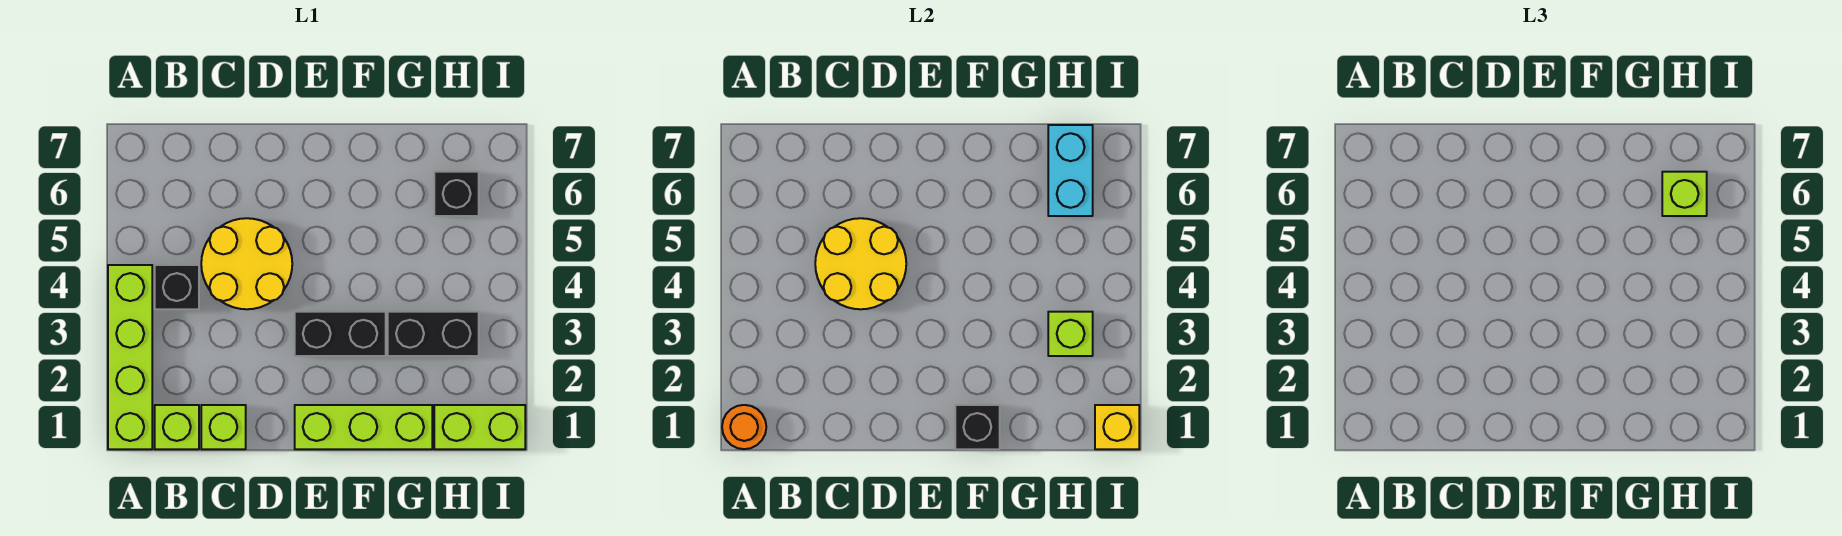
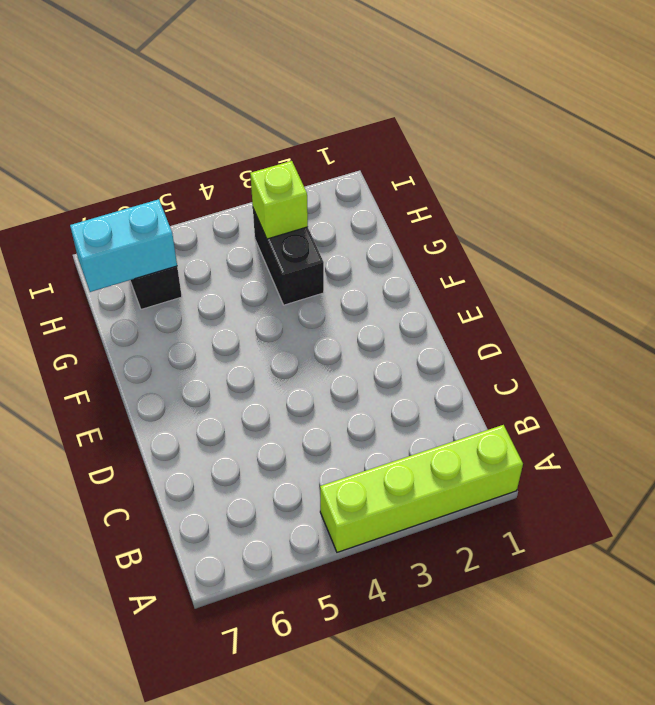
none -> lime 1x1 brick [155,405,199,449]
none -> black 1x1 brick [155,265,199,309]
none -> lime 1x1 brick [201,405,246,449]

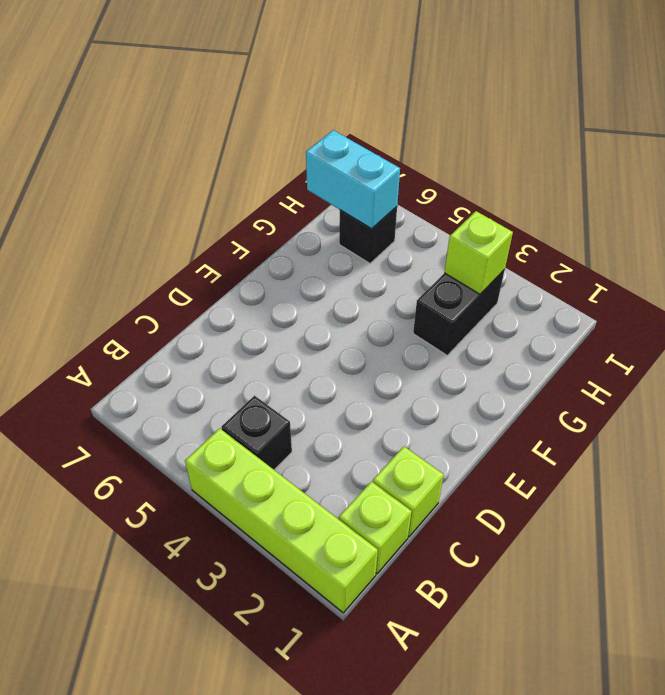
none -> yellow 2x2 round brick [201,218,292,309]
none -> lime 1x3 brick [295,405,432,449]
none -> black 1x2 brick [295,312,386,356]

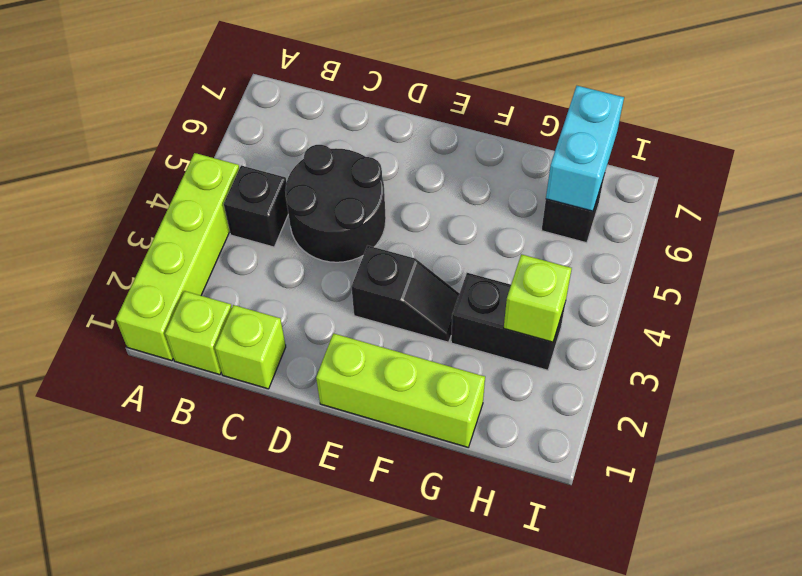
black 2x2 round brick [285,145,386,262] -> yellow 2x2 round brick [201,218,292,309]
black 1x2 slope [352,246,460,342] -> black 1x2 brick [295,312,386,356]
none -> lime 1x2 brick [434,405,525,449]
none -> orange 1x1 round brick [722,405,766,449]
none -> yellow 2x2 round brick [815,218,906,309]

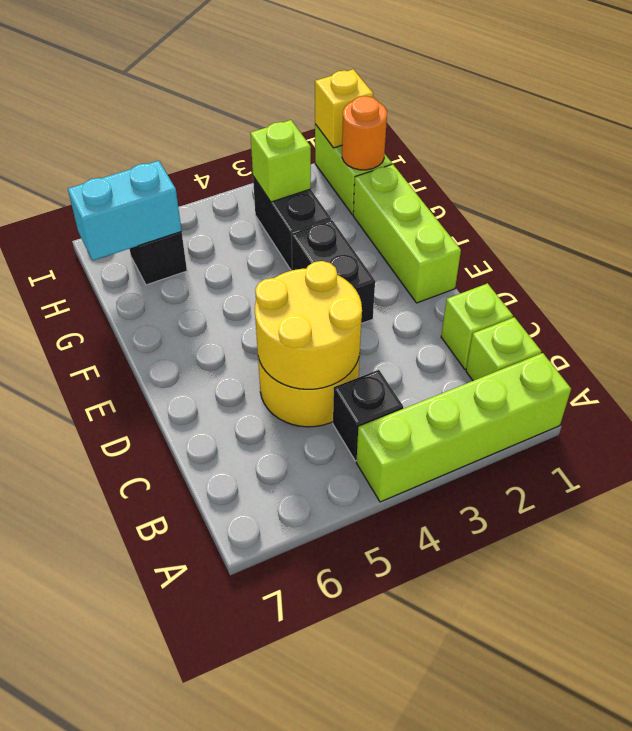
orange 1x1 round brick [342,96,387,170] -> orange 1x1 round brick moved to [722,405,766,449]
none -> black 1x1 brick [955,405,1000,449]
none -> lime 1x1 brick [1662,172,1707,216]

